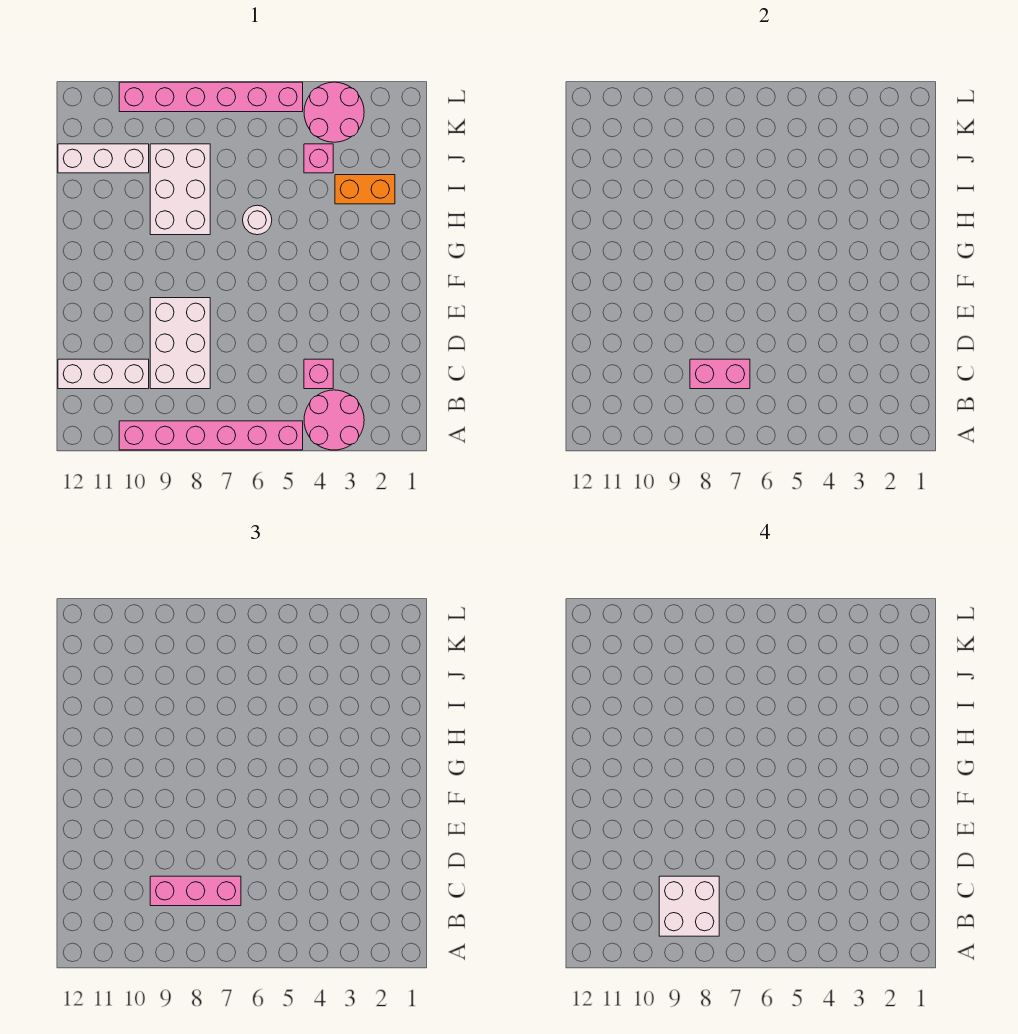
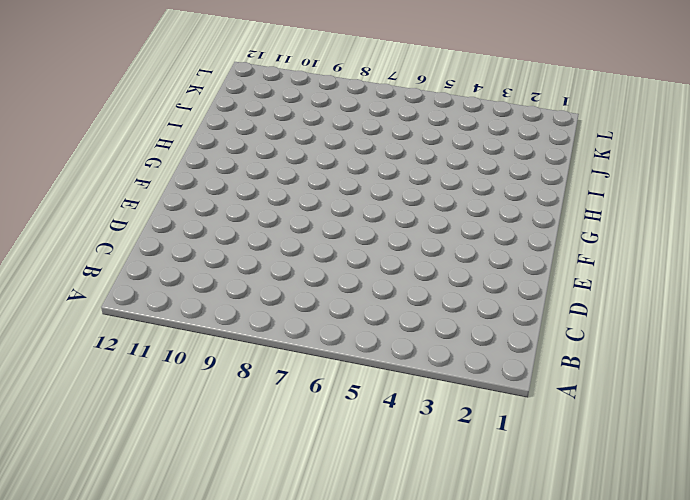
none -> pink 2x2 round brick [304,390,364,450]
none -> pink 1x6 brick [119,421,303,450]
none -> pink 1x1 brick [304,359,333,389]

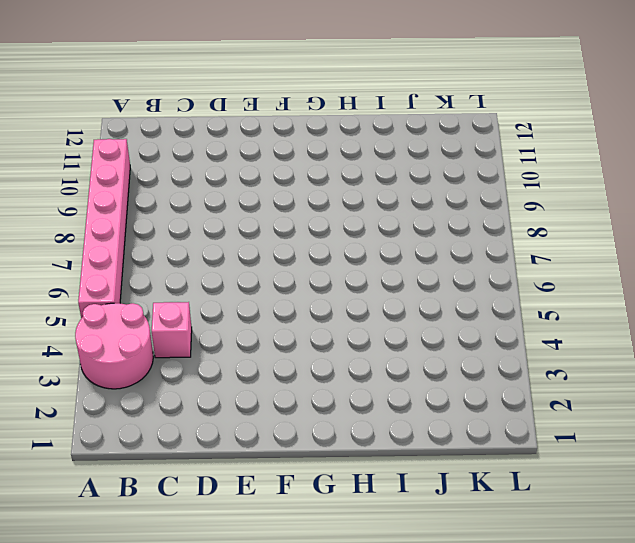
none -> white 2x3 brick [150,298,210,389]
none -> white 1x3 brick [58,359,149,389]
none -> white 1x1 round brick [243,205,272,235]

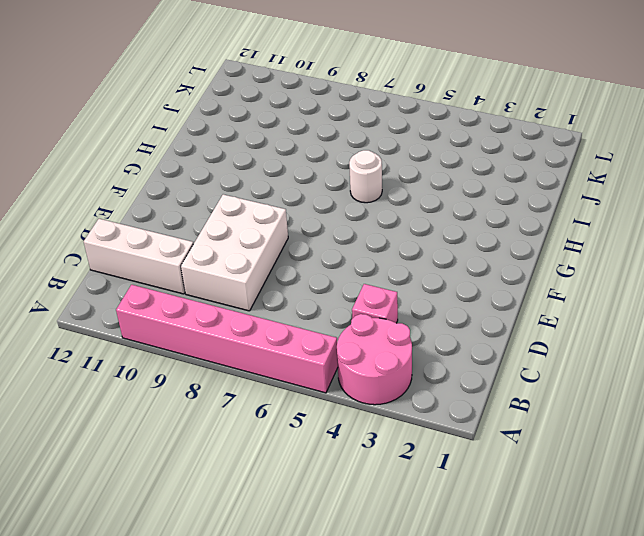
none -> white 2x3 brick [150,144,210,235]
none -> orange 1x2 brick [335,175,395,204]
none -> pink 1x1 brick [304,144,333,173]

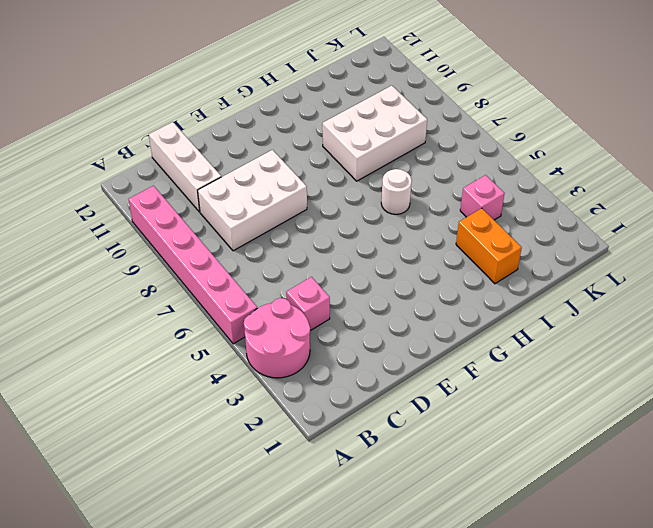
none -> white 1x3 brick [58,144,149,173]
none -> pink 2x2 round brick [304,82,364,142]
none -> pink 1x6 brick [119,82,303,112]

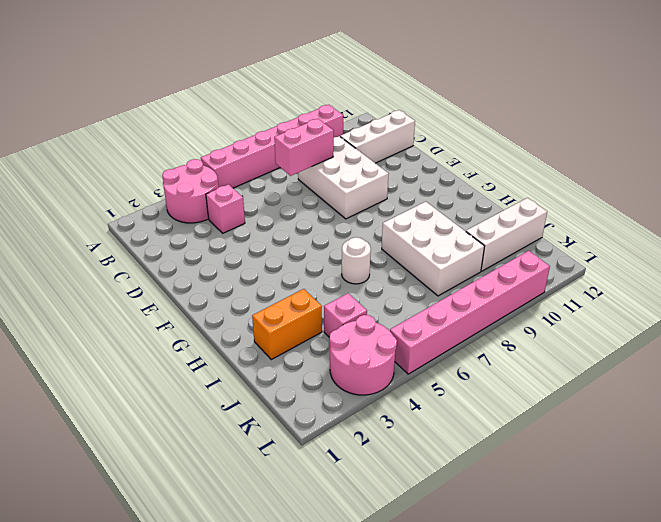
none -> pink 1x3 brick [150,876,241,906]
none -> white 2x2 brick [659,876,719,936]

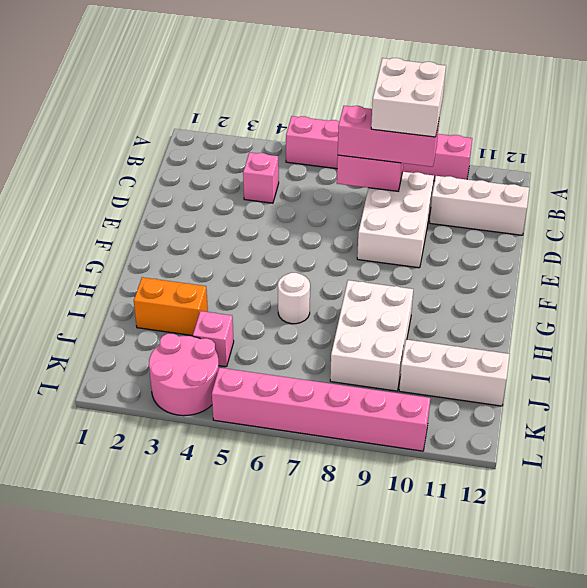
none -> pink 2x2 round brick [304,390,364,450]

